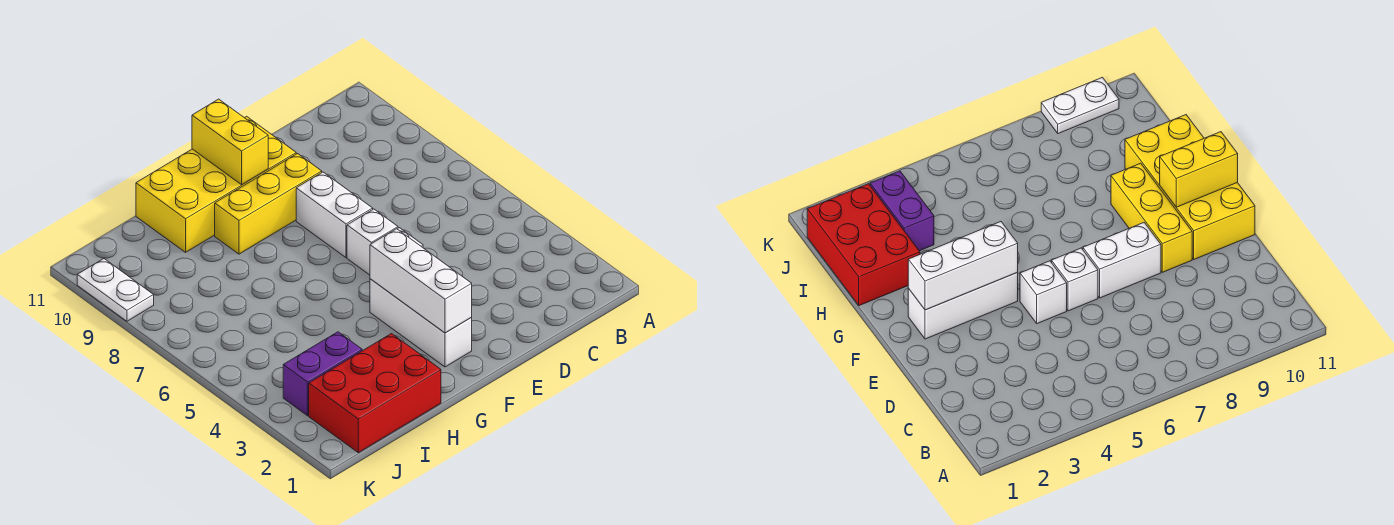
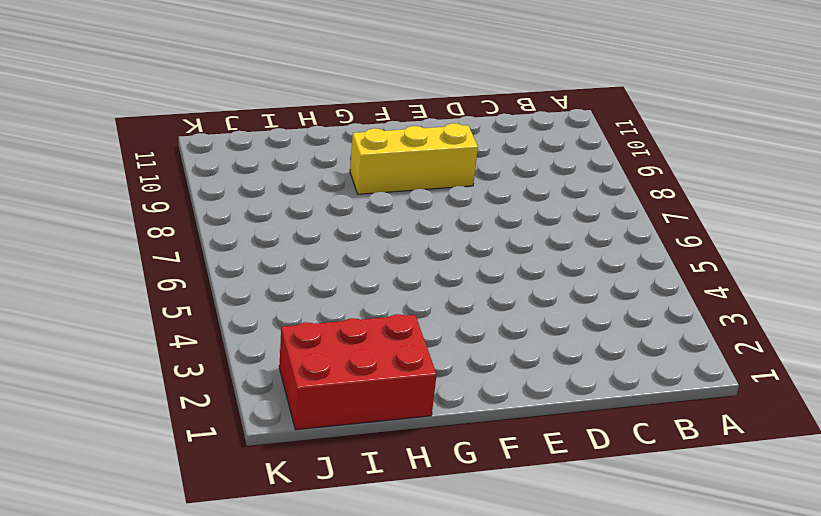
none -> white 1x1 brick [1020,261,1067,324]
none -> white 1x1 brick [347,209,398,275]

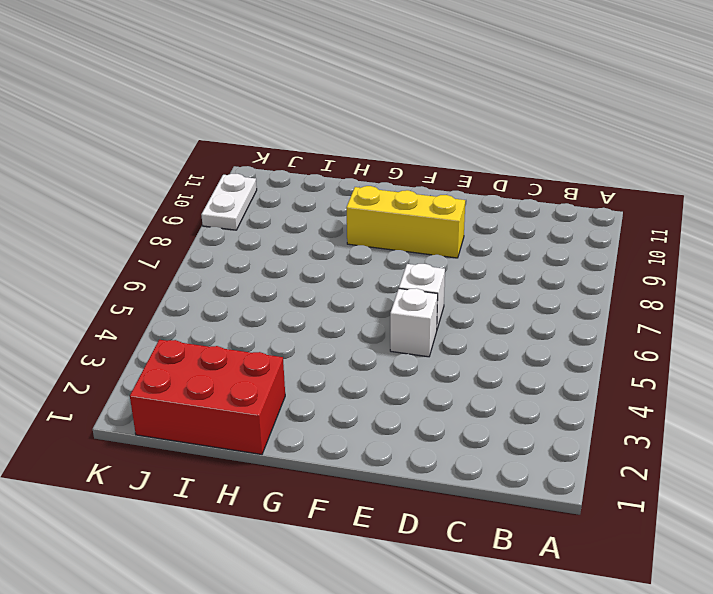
none -> white 1x2 brick [296,172,373,257]
none -> yellow 2x4 brick [136,116,296,252]

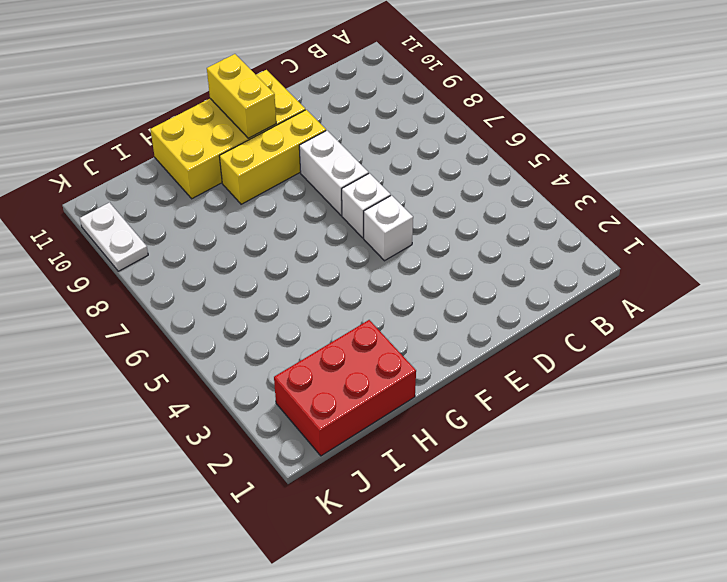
none -> white 1x3 brick [370,279,472,367]
none -> purple 1x2 brick [283,332,362,416]

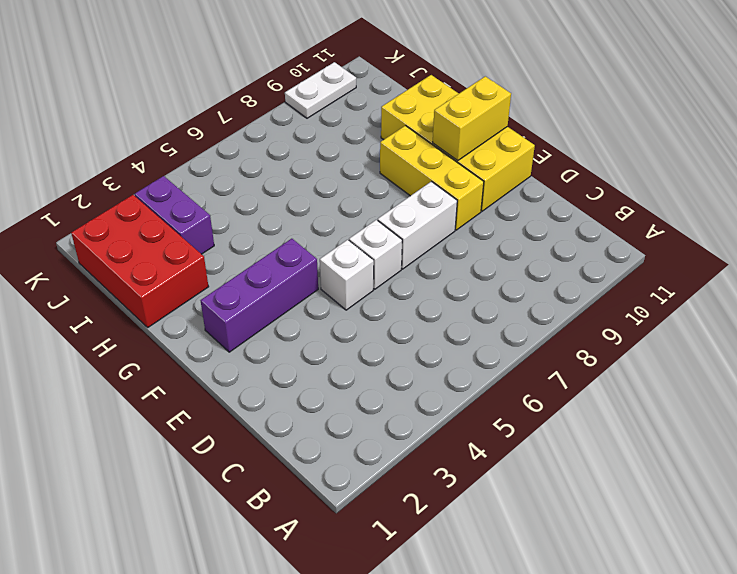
purple 1x3 brick [201,239,318,352] -> white 1x3 brick [370,279,472,367]
none -> white 1x3 brick [370,229,472,333]

